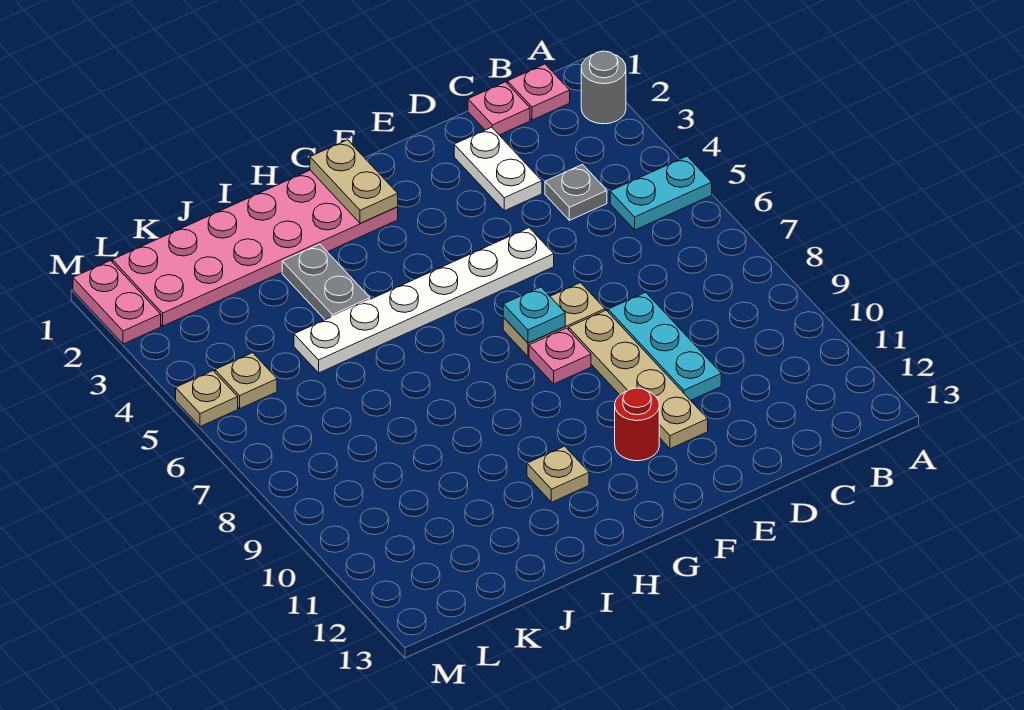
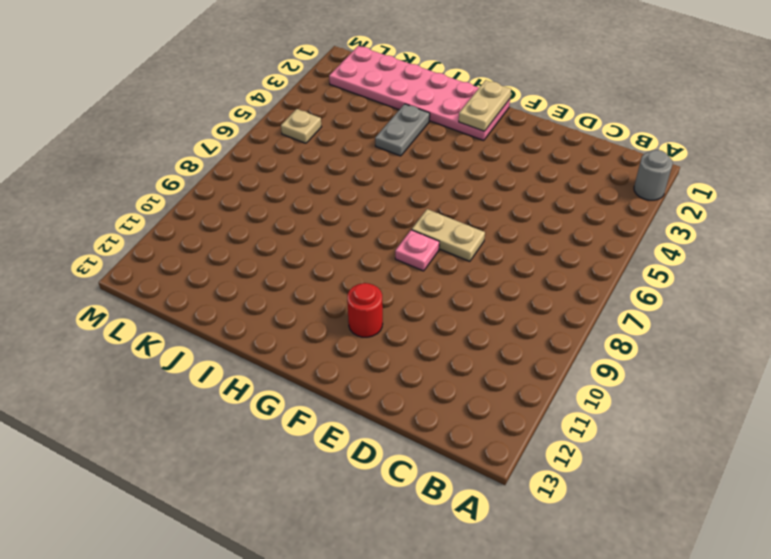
none -> cyan 1x2 plate [610,156,712,230]
none -> pink 1x1 plate [508,64,570,120]
none -> pink 1x1 plate [468,82,530,135]

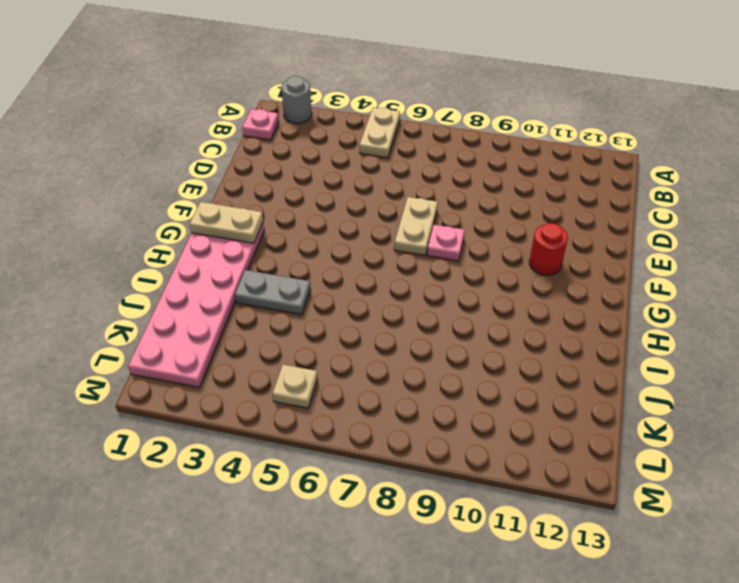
tan 1x2 plate [360,107,400,158] -> cyan 1x2 plate [610,156,712,230]
none -> pink 1x1 plate [468,82,530,135]
none -> grey 1x1 plate [545,165,607,220]
none -> white 1x2 plate [454,127,542,211]

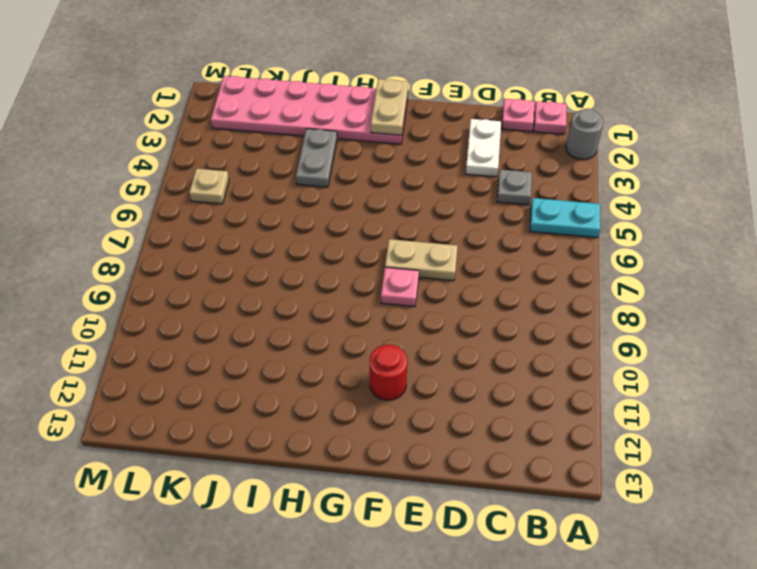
none -> cyan 1x3 plate [608,292,721,400]
none -> white 1x6 plate [294,228,554,373]
none -> tan 1x4 plate [569,310,708,449]

